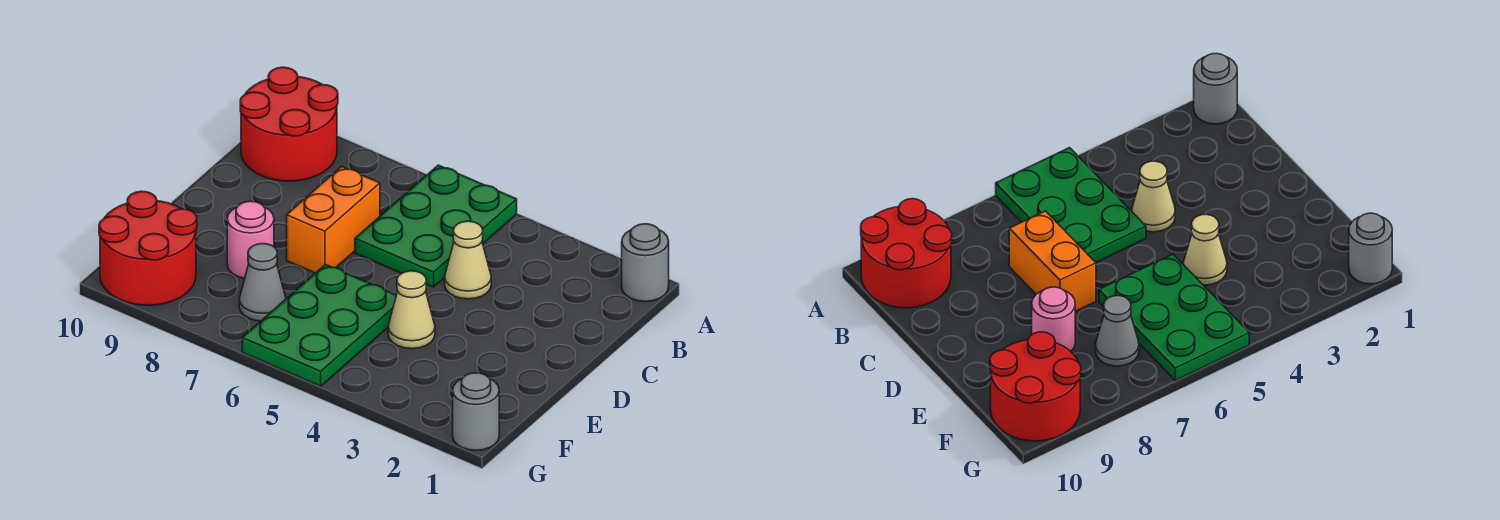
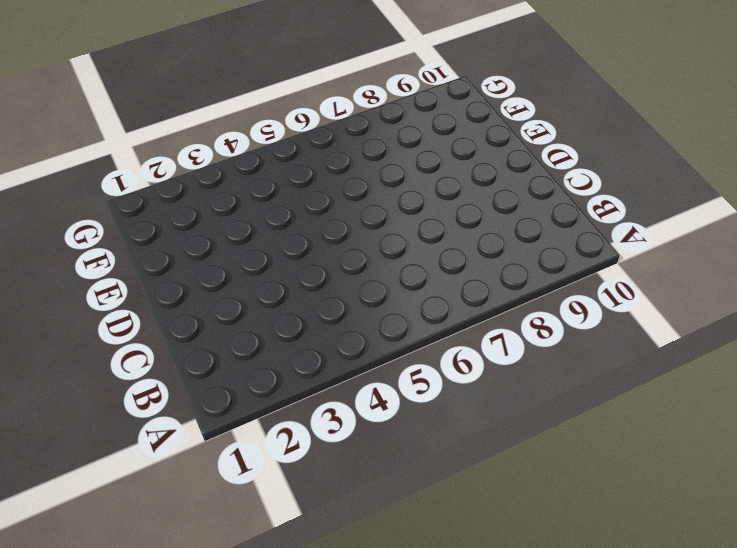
none -> grey 1x1 round brick [622,224,669,302]
none -> green 2x3 plate [355,165,517,287]

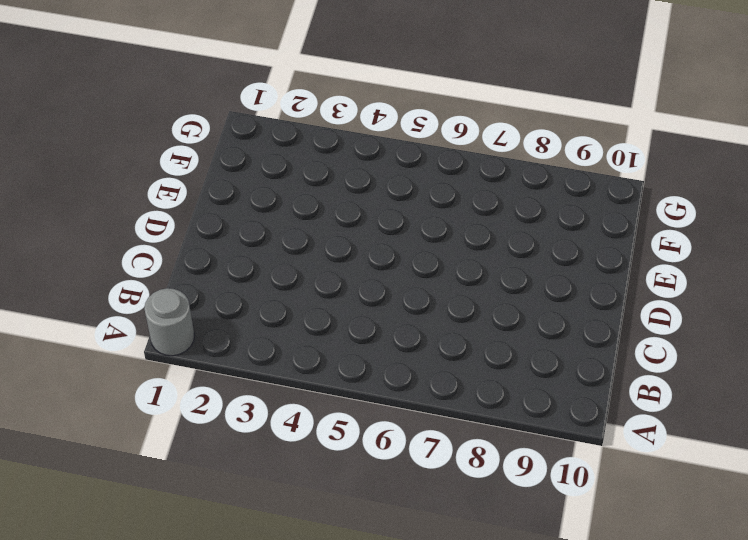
none -> green 2x3 plate [355,165,517,287]
none -> red 2x2 round brick [240,67,338,181]

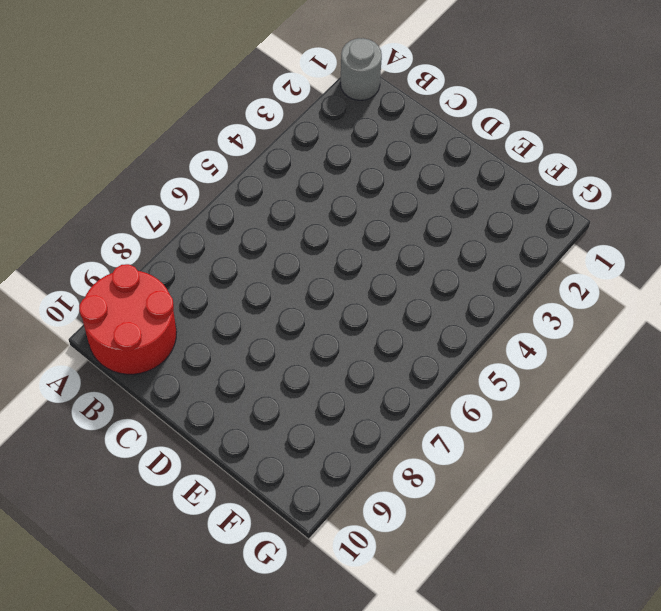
none -> green 2x3 plate [355,165,517,287]
none -> tan 1x1 cone [445,221,491,299]

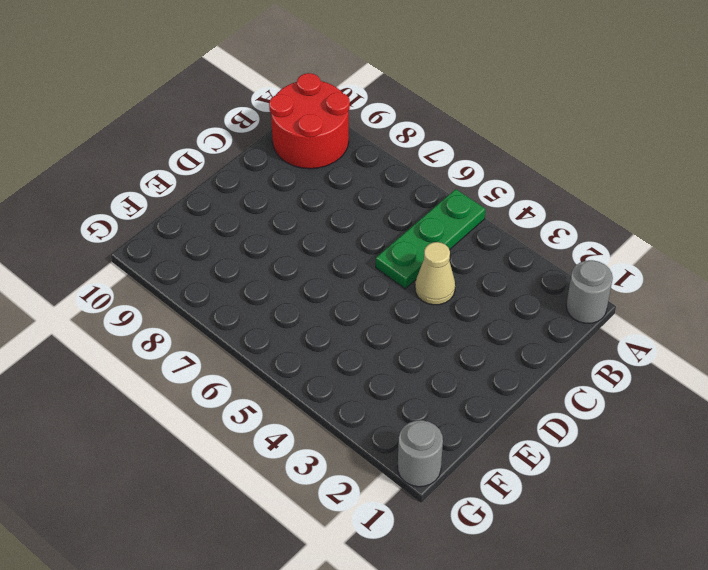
green 1x3 plate [376,189,485,289] -> green 2x3 plate [355,165,517,287]
none -> orange 1x2 brick [287,166,380,273]
none -> tan 1x1 cone [388,271,435,349]

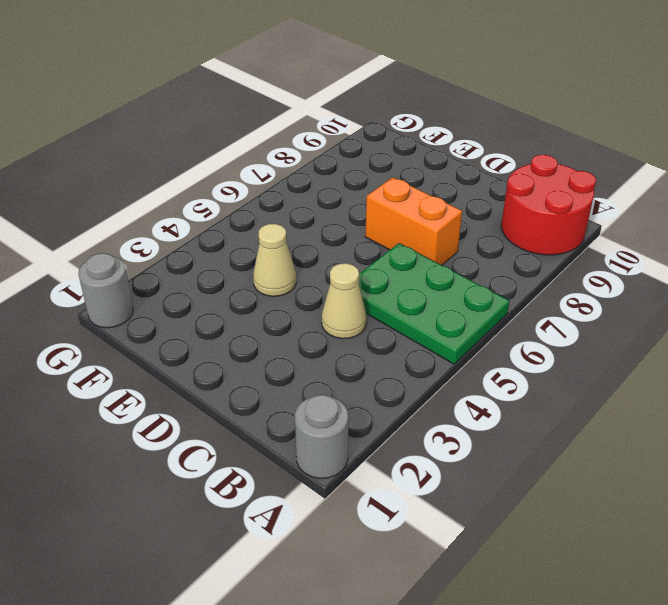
none -> green 2x3 plate [242,264,396,386]
none -> pink 1x1 round brick [227,201,274,278]

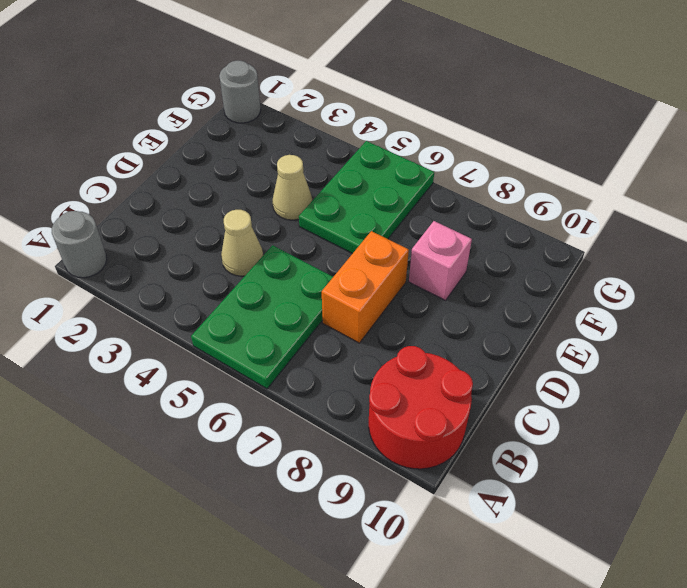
pink 1x1 brick [409,221,472,301] -> pink 1x1 round brick [227,201,274,278]
none -> grey 1x1 cone [239,244,286,321]
none -> red 2x2 round brick [99,191,197,305]

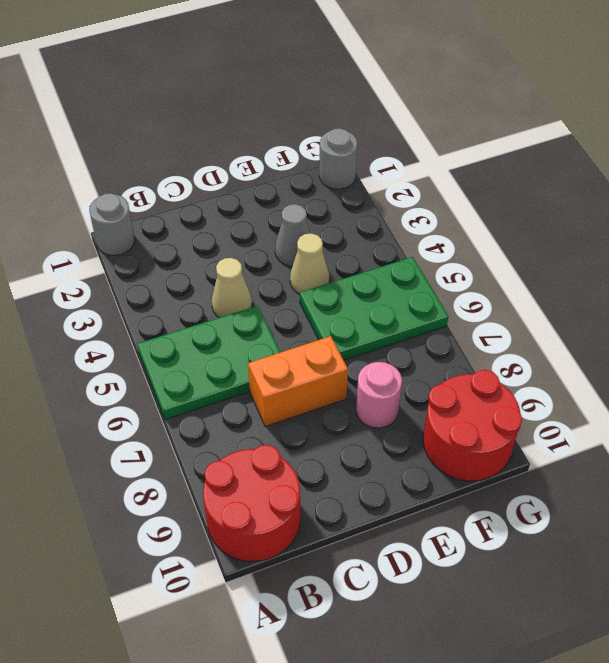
grey 1x1 cone [275,204,310,266] -> grey 1x1 cone moved to [239,244,286,321]

